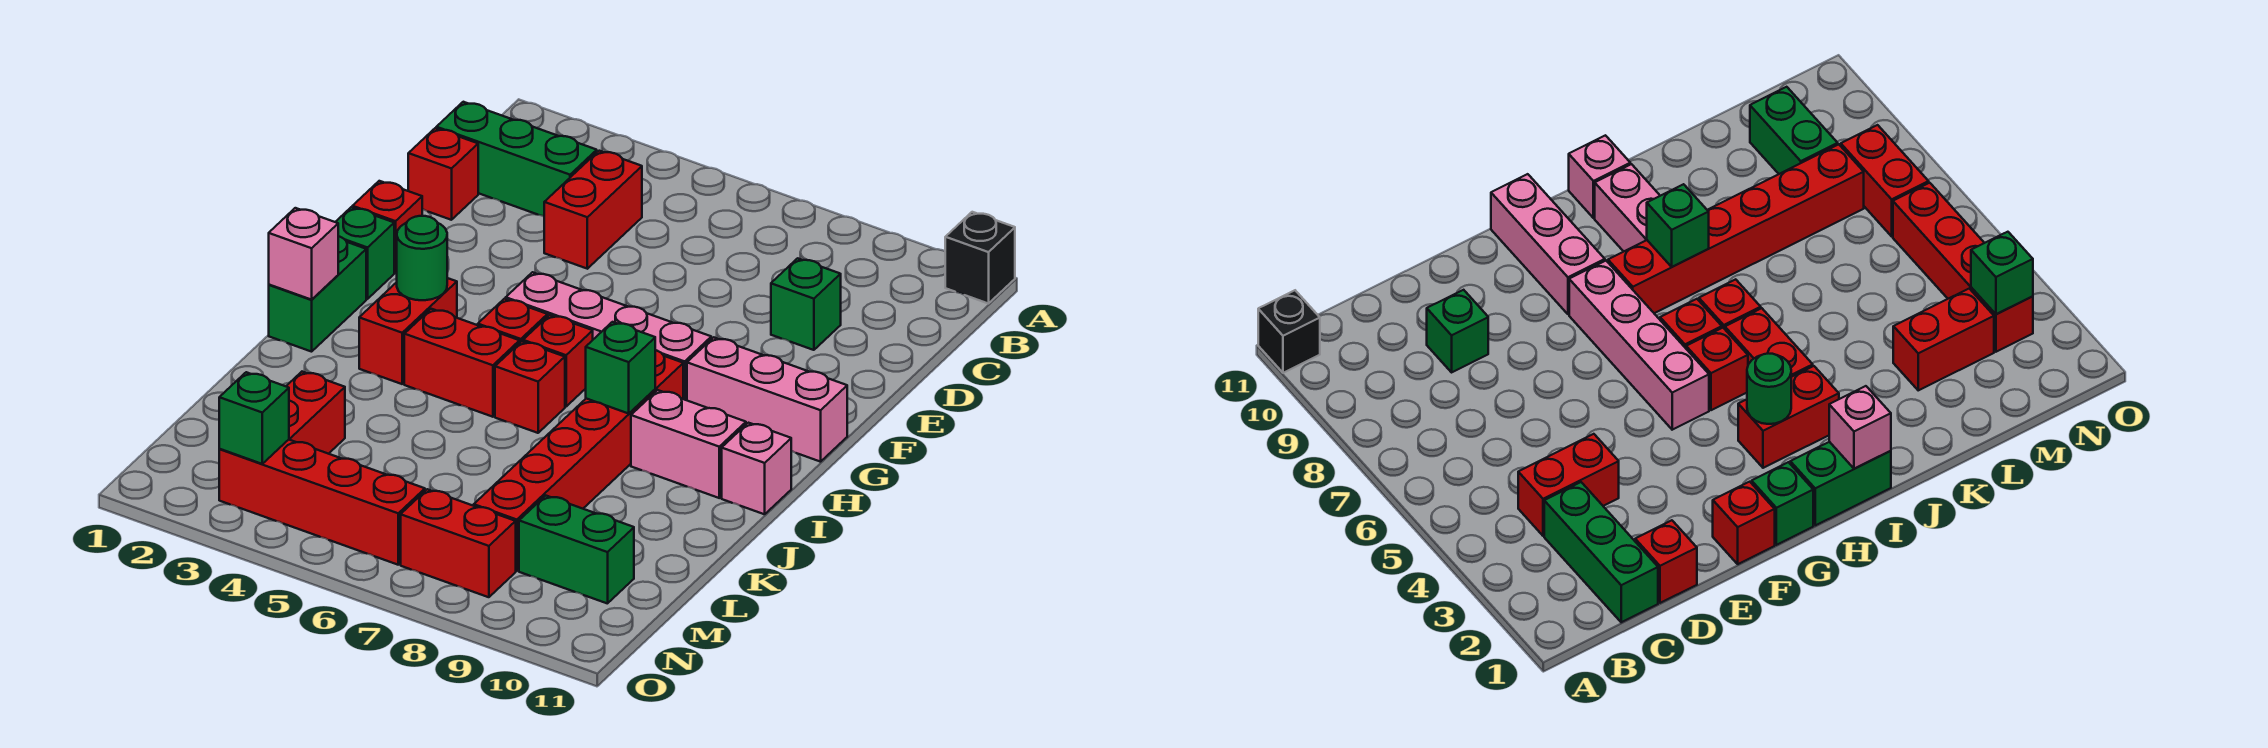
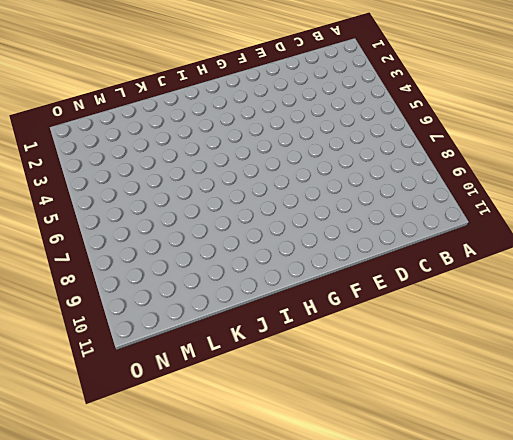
none -> black 1x1 brick [945,212,1015,304]
none -> green 1x3 brick [436,102,597,216]
none -> red 1x2 brick [544,151,642,269]

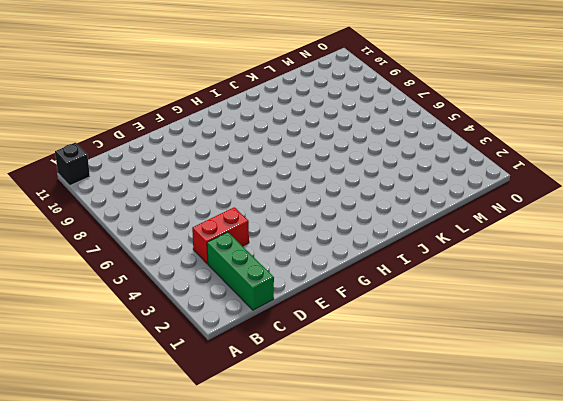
none -> red 1x1 brick [408,128,478,220]
none -> green 1x1 brick [771,258,841,350]
none -> red 1x1 brick [353,181,422,273]

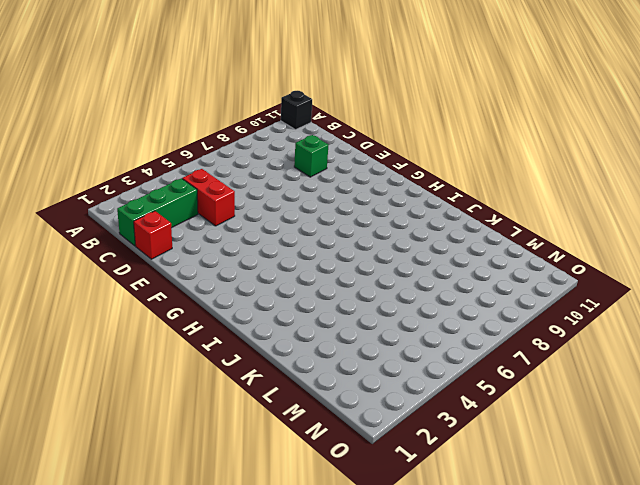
none -> red 1x1 brick [353,181,422,273]
none -> green 1x1 brick [336,207,394,299]
none -> pink 1x4 brick [506,272,711,400]

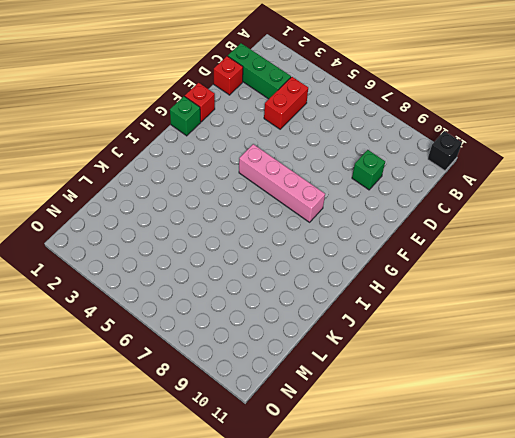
none -> pink 1x3 brick [687,337,847,462]
none -> green 1x2 brick [269,236,366,352]
none -> red 1x2 brick [359,278,457,384]

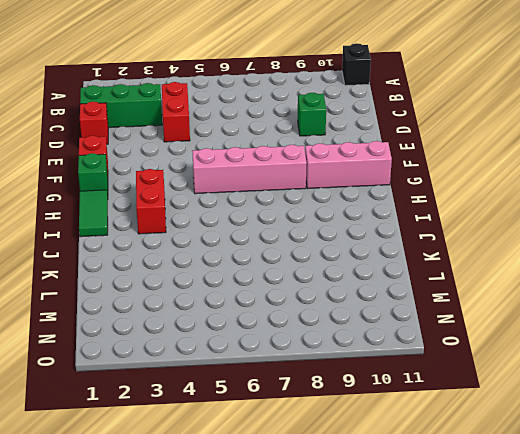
green 1x2 tile [79,190,108,237] -> green 1x2 brick [269,236,366,352]
none -> red 1x1 brick [478,299,548,342]
none -> red 1x1 brick [523,315,593,407]
none -> red 1x6 brick [474,350,683,571]

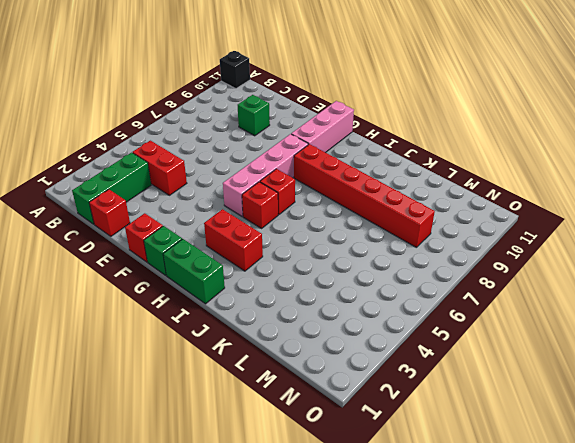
none -> red 1x2 brick [404,309,520,417]
none -> red 1x1 brick [495,341,565,433]
none -> pink 1x2 brick [631,390,746,498]

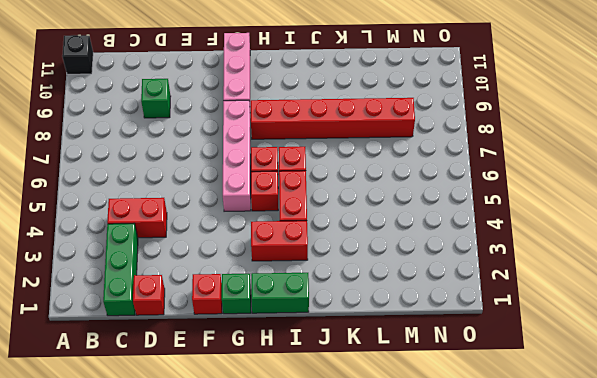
none -> pink 1x2 brick [631,390,746,498]
none -> pink 1x1 brick [722,423,791,514]
none -> red 1x2 brick [286,372,345,454]

